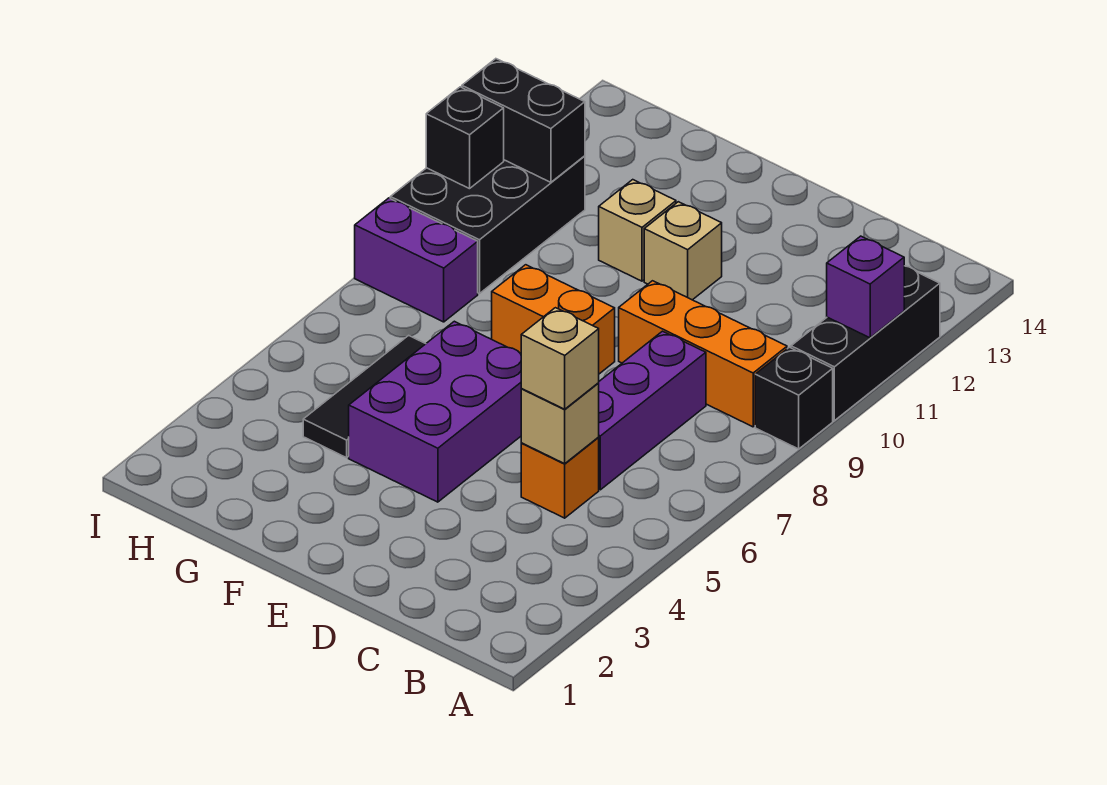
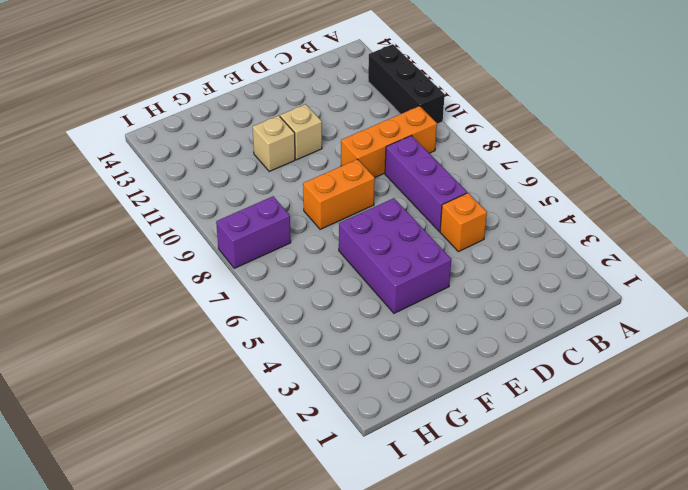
none -> black 1x1 brick [755,347,833,449]
none -> black 1x3 tile [303,335,425,458]
none -> black 2x3 brick [390,156,585,294]

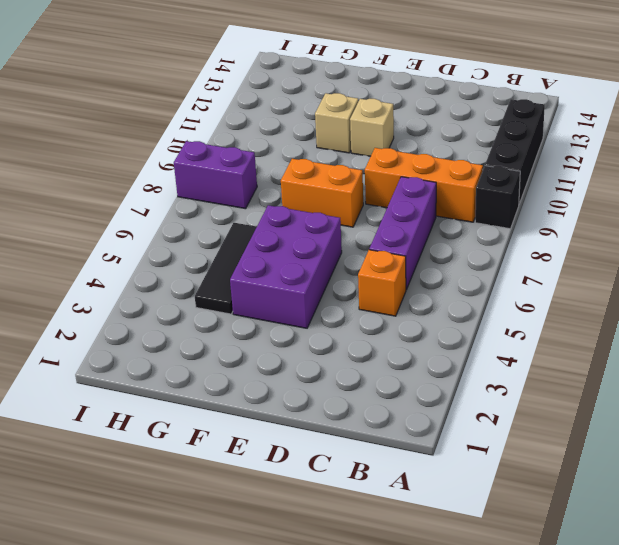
none -> black 2x3 brick [390,156,585,294]
none -> purple 1x1 brick [827,236,904,338]
none -> tan 1x1 brick [521,383,599,464]

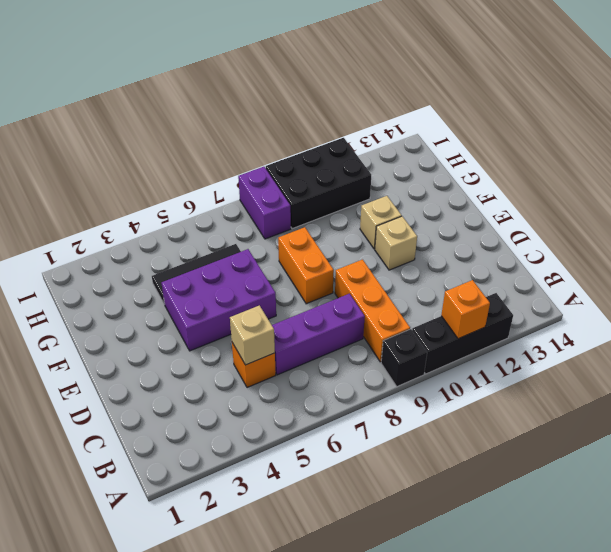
orange 1x1 brick [441,280,490,339] -> purple 1x1 brick [827,236,904,338]
none -> black 1x2 brick [462,59,585,182]
none -> black 1x1 brick [426,87,504,189]
none -> tan 1x1 brick [521,308,599,409]

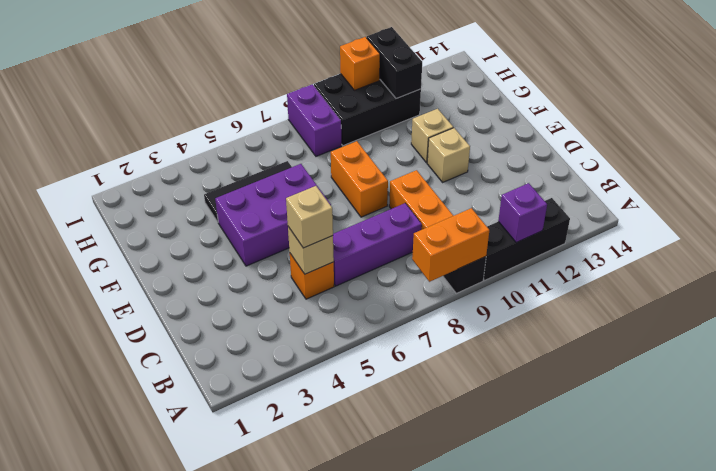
orange 1x2 brick [412,208,489,282] -> none
orange 1x1 brick [340,37,380,90] -> black 1x1 brick [426,87,504,189]

